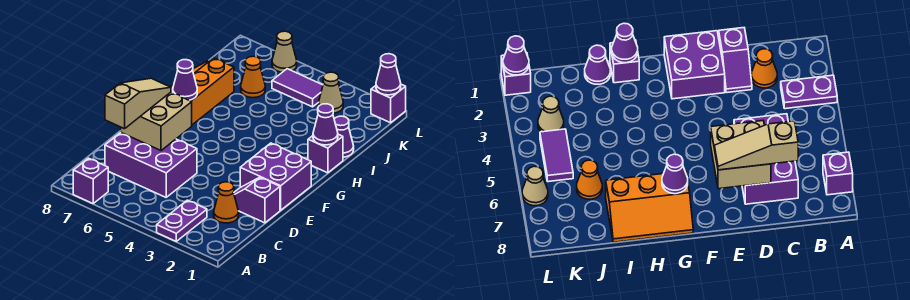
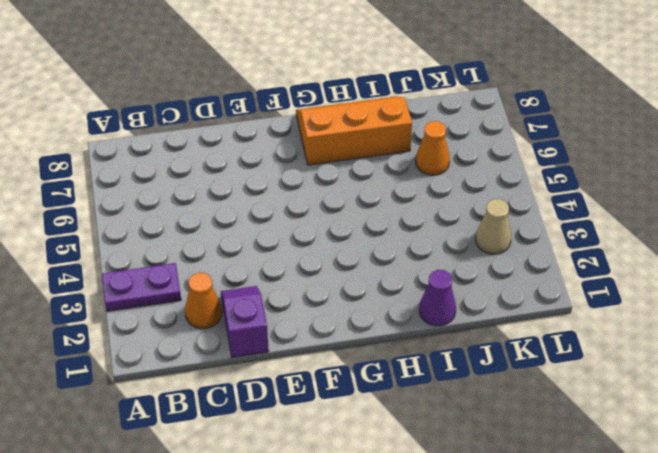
none -> purple 1x1 brick [73,158,108,203]
none -> purple 2x3 brick [105,133,197,197]
none -> purple 2x2 brick [240,143,311,210]

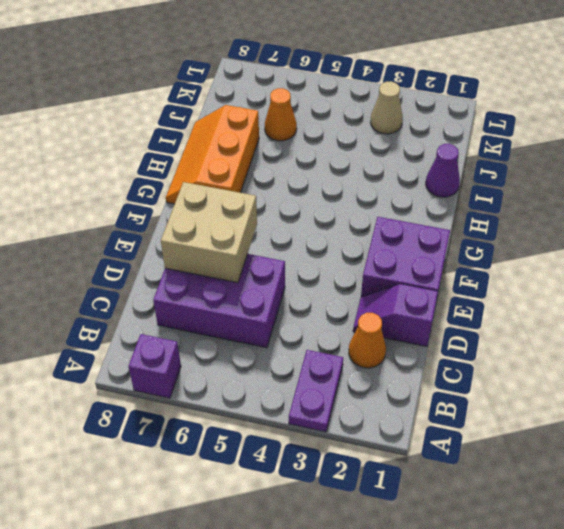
none -> purple 1x1 brick [308,134,343,173]
none -> purple 1x2 tile [272,69,323,107]
none -> purple 1x1 brick [371,84,406,123]

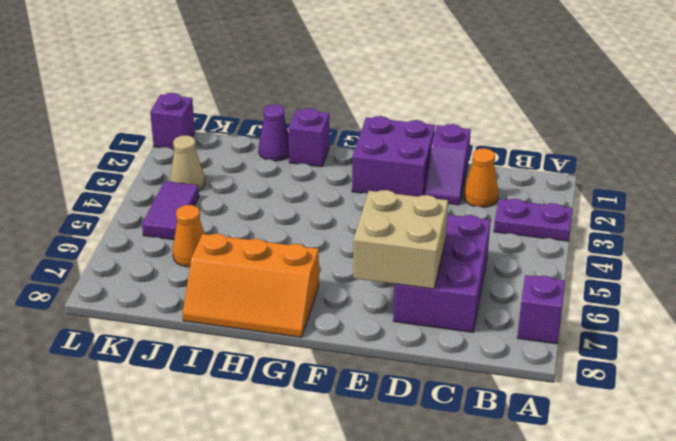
none -> tan 1x1 cone [272,31,297,72]
none -> purple 1x1 cone [173,60,197,100]
none -> purple 1x1 cone [313,104,338,145]

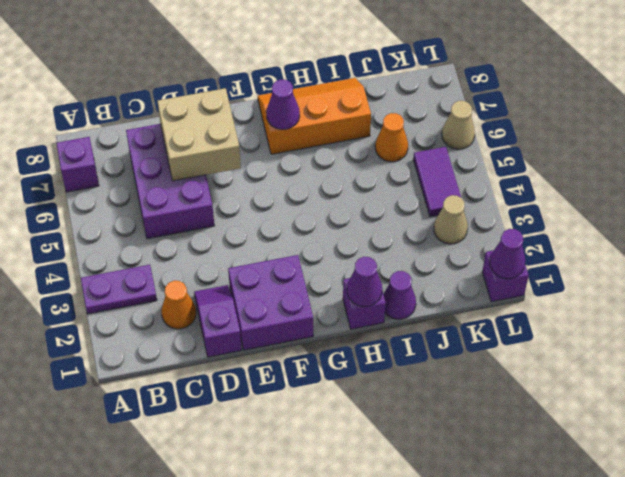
none -> tan 1x3 slope [105,78,171,129]

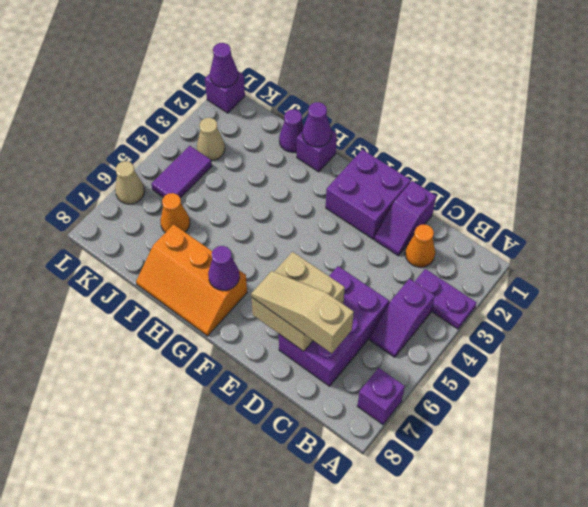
purple 1x2 slope [370,279,435,357] -> none

